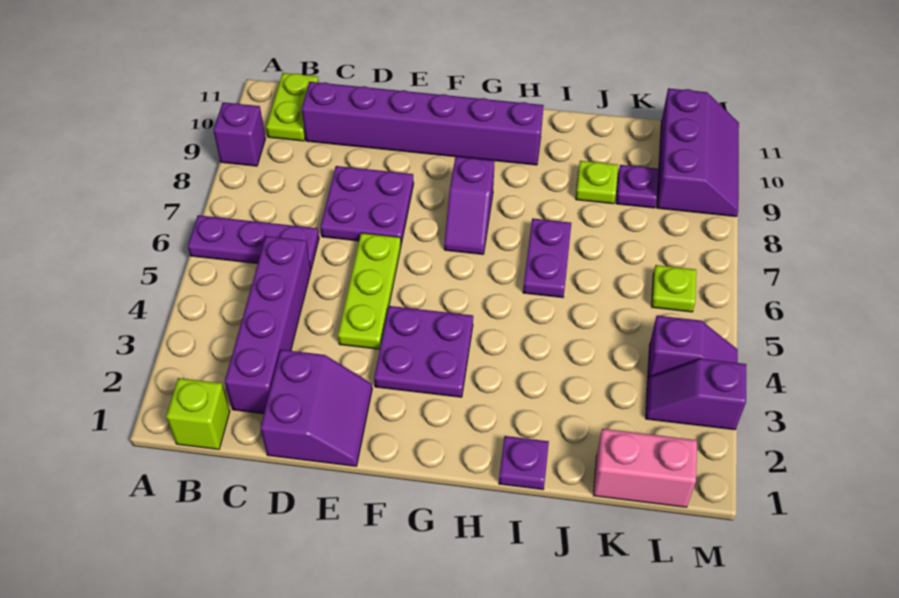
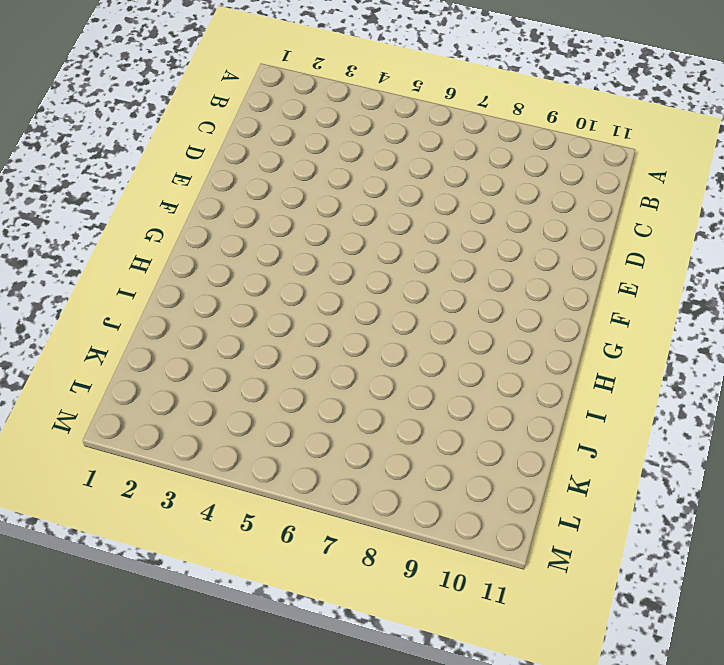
none -> purple 1x3 plate [188,215,319,269]
none -> purple 1x1 brick [213,102,266,166]
none -> lime 1x1 brick [166,378,230,449]

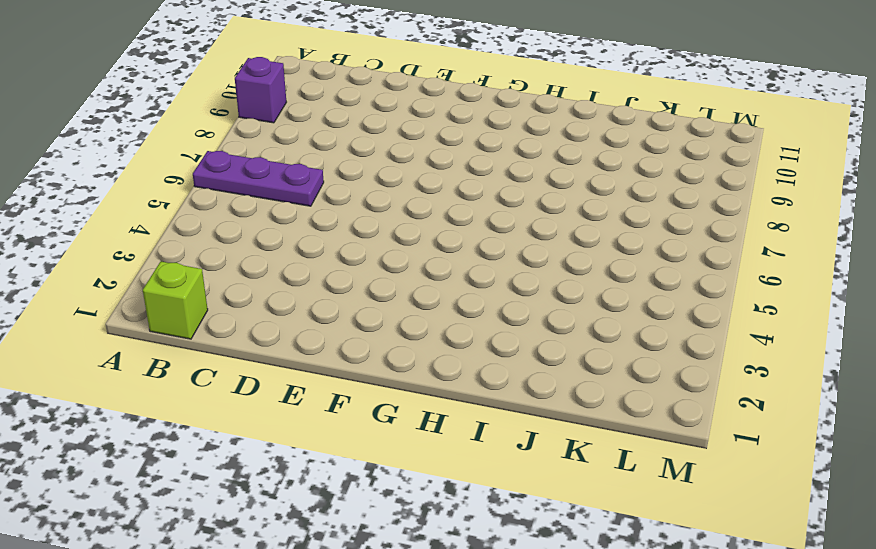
none -> lime 1x2 plate [266,73,319,141]
none -> purple 1x4 brick [225,236,311,414]
none -> purple 1x6 brick [302,82,544,165]

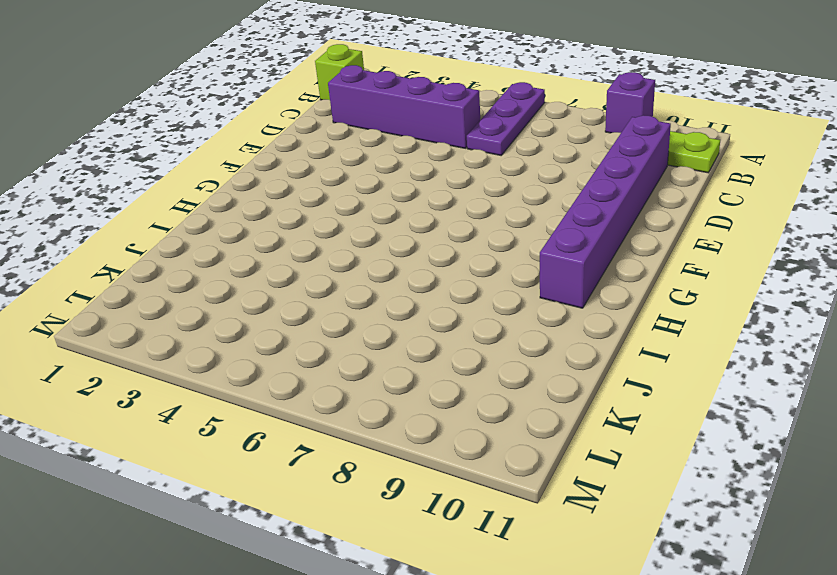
none -> purple 2x2 slope [260,350,372,466]
none -> purple 2x2 plate [320,166,414,244]
none -> lime 1x3 plate [338,233,401,349]

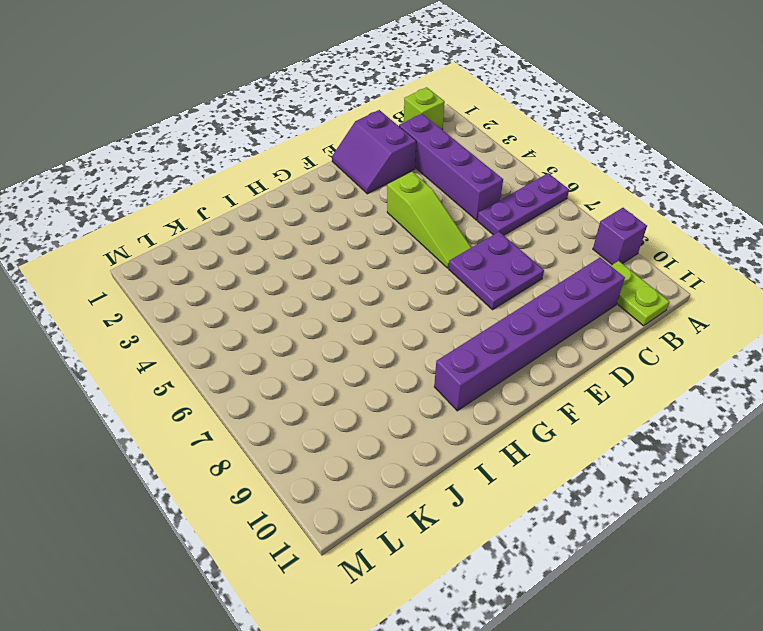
lime 1x3 slope [387,172,471,268] -> lime 1x3 plate [338,233,401,349]
none -> purple 2x2 plate [374,306,473,397]
none -> purple 1x2 slope [444,157,495,254]
none -> purple 1x1 plate [499,436,549,490]

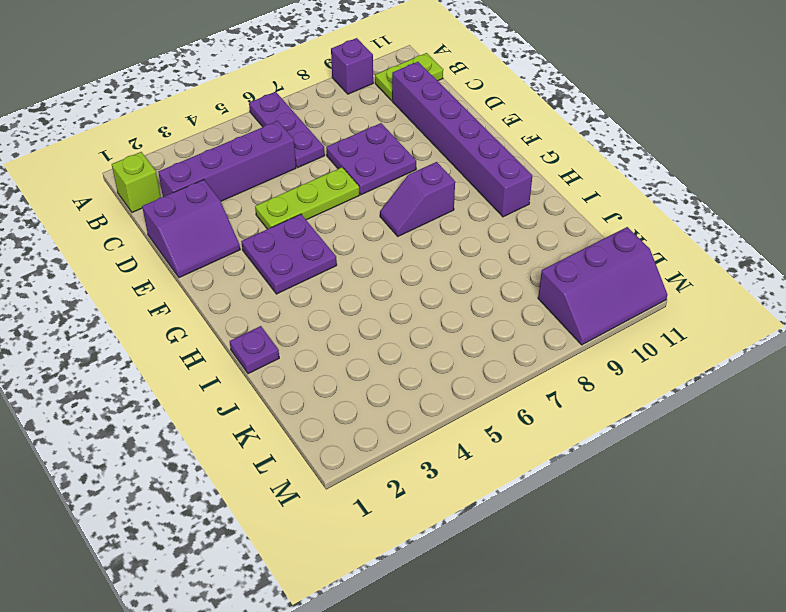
none -> purple 1x2 plate [523,218,571,298]
none -> lime 1x1 plate [576,161,618,204]
none -> pink 1x2 brick [593,429,697,507]

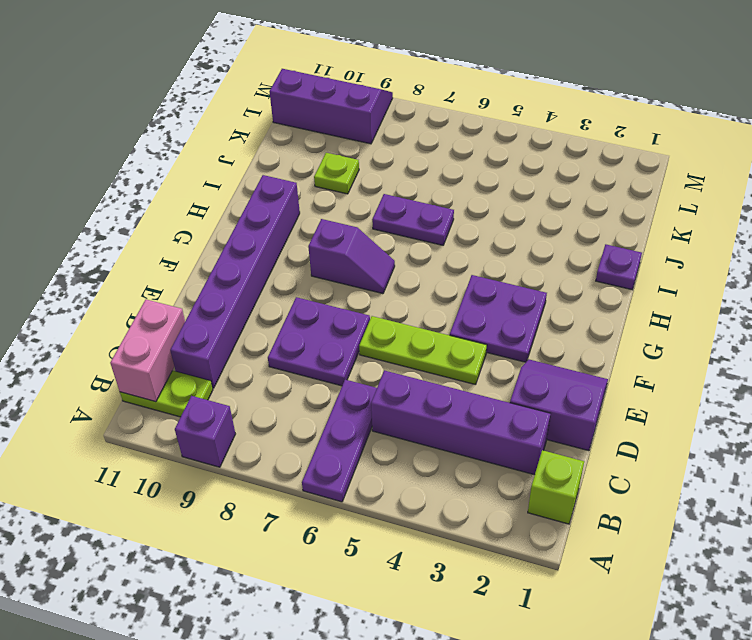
pink 1x2 brick [110,300,185,402] -> pink 1x2 brick moved to [593,429,697,507]
none -> purple 1x1 plate [616,165,658,208]
none -> purple 1x2 slope [646,359,746,430]
none -> purple 1x2 slope [648,316,738,378]

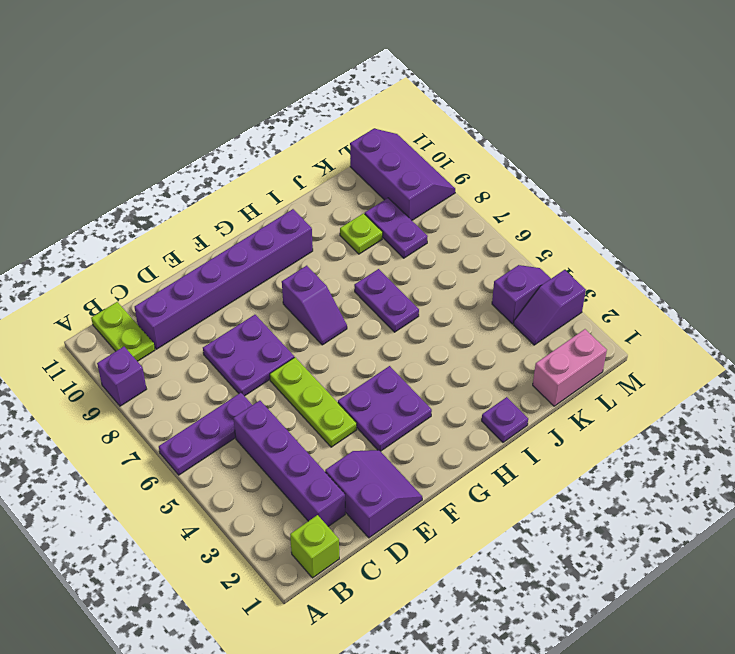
purple 1x2 plate [365,198,428,258] -> purple 1x1 plate [616,165,658,208]
none -> lime 1x1 plate [652,265,696,312]

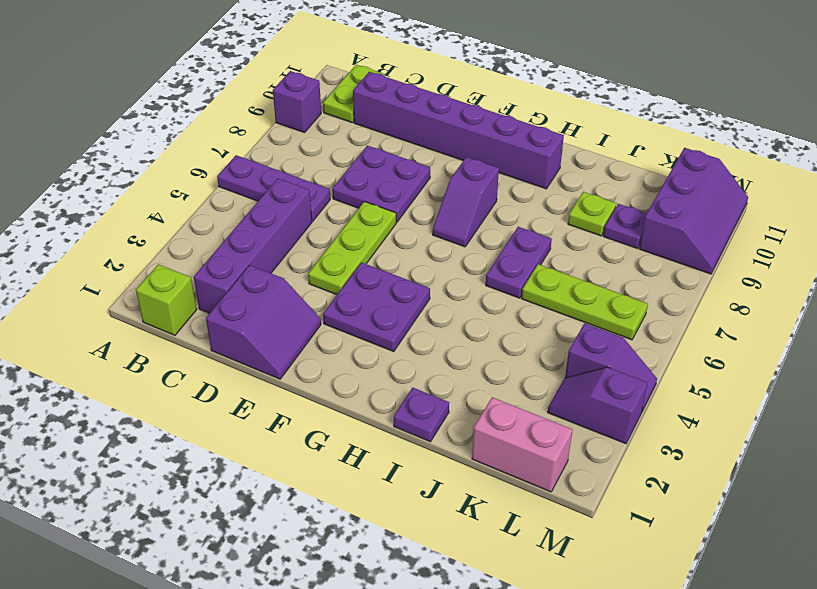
lime 1x3 plate [522,264,648,340] -> lime 1x1 plate [652,265,696,312]

